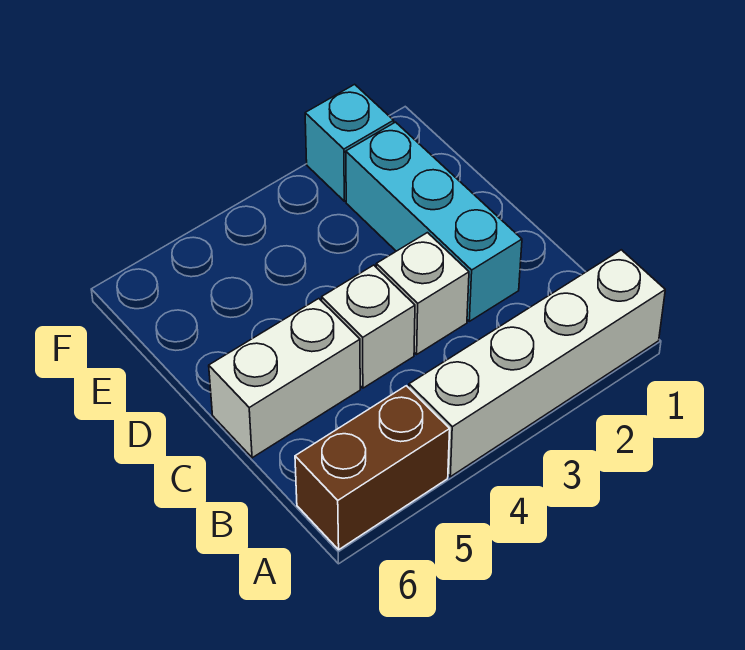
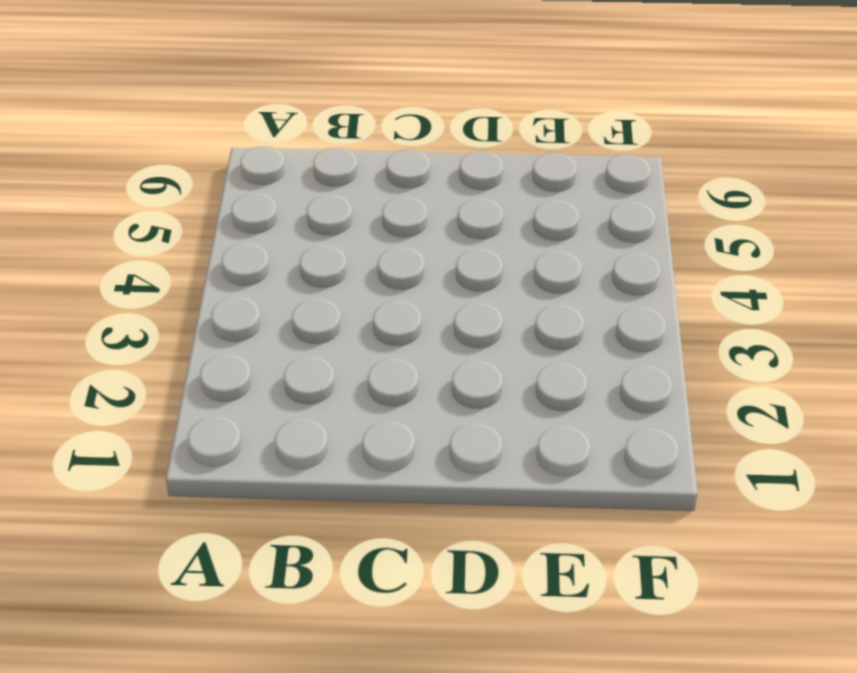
none -> white 1x4 brick [409,250,665,477]
none -> brown 1x2 brick [295,386,450,550]

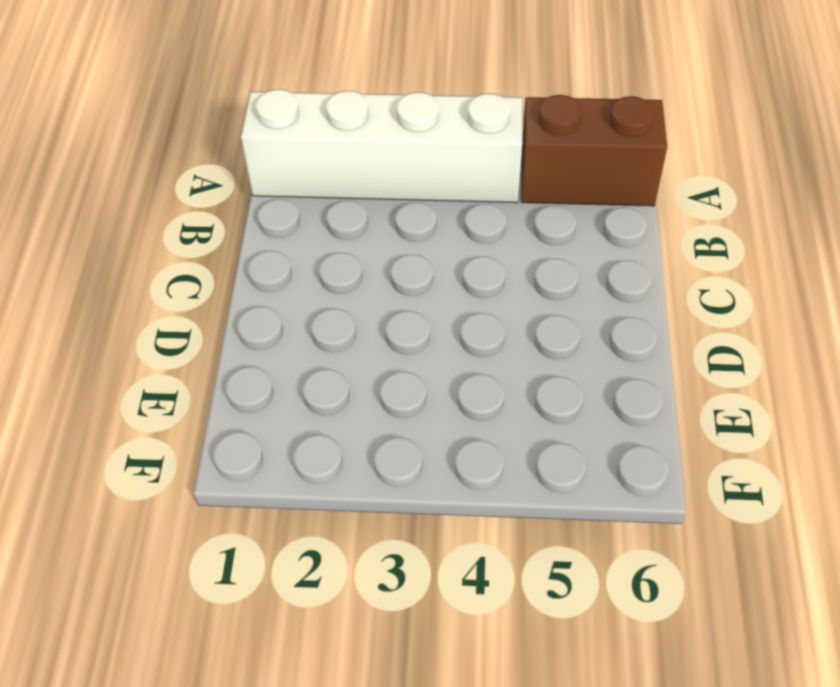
none -> cyan 1x3 brick [346,122,522,321]
none -> white 1x1 brick [376,233,469,354]

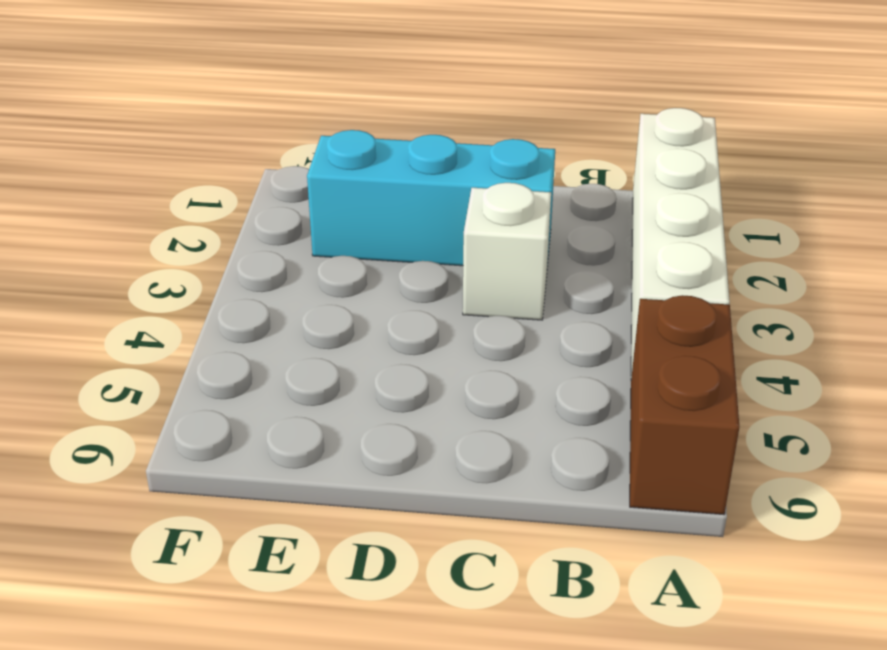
none -> white 1x1 brick [322,265,415,388]
none -> white 1x2 brick [209,299,360,458]

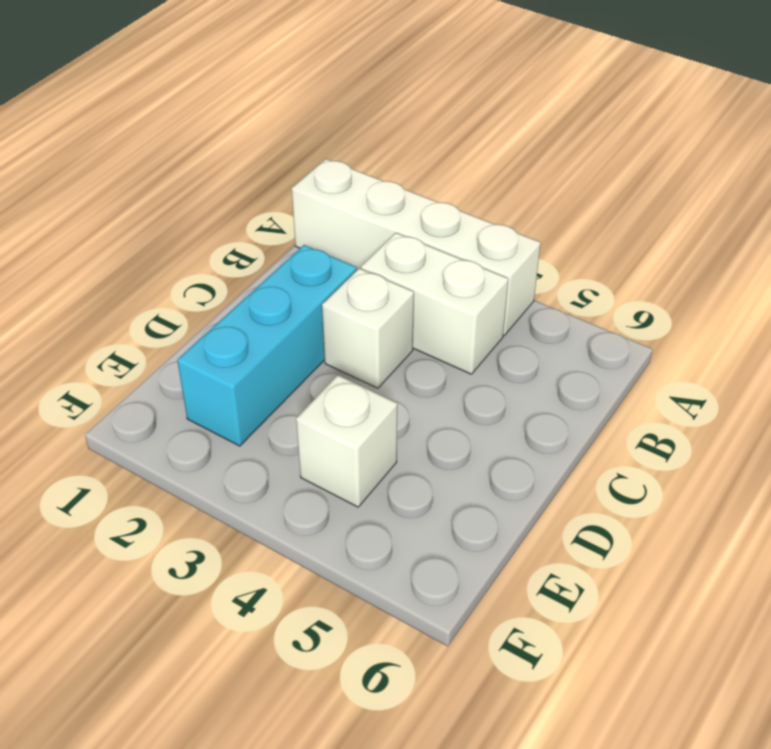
white 1x2 brick [361,233,508,374] -> white 1x2 brick moved to [209,299,360,458]
white 1x1 brick [296,375,397,507] -> white 1x1 brick moved to [322,265,415,388]
none -> brown 1x2 brick [295,386,450,550]
none -> cyan 1x1 brick [305,84,394,201]

